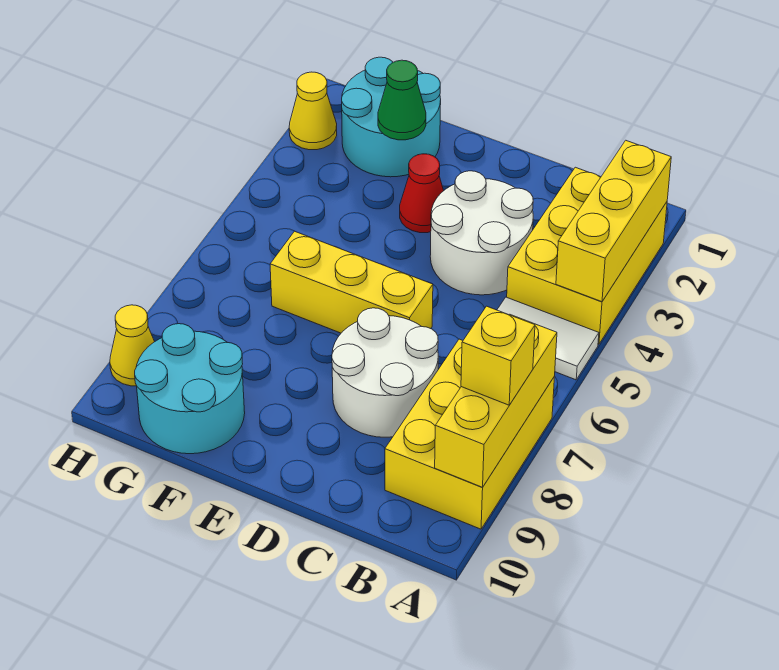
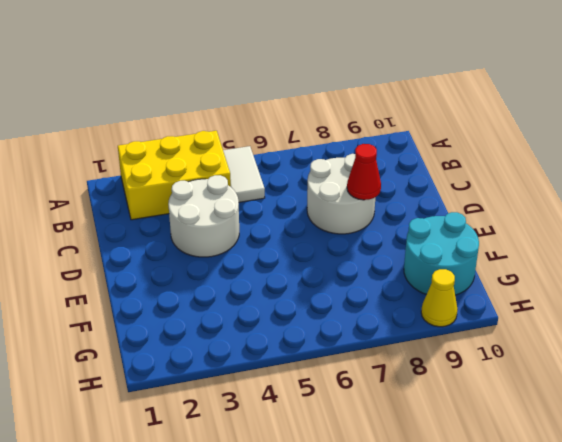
red 1x1 cone [347,144,381,200] -> red 1x1 cone moved to [400,154,444,233]
none -> yellow 2x3 brick [385,339,555,529]
none -> yellow 1x3 brick [270,231,433,333]
none -> cyan 2x2 round brick [342,57,441,177]

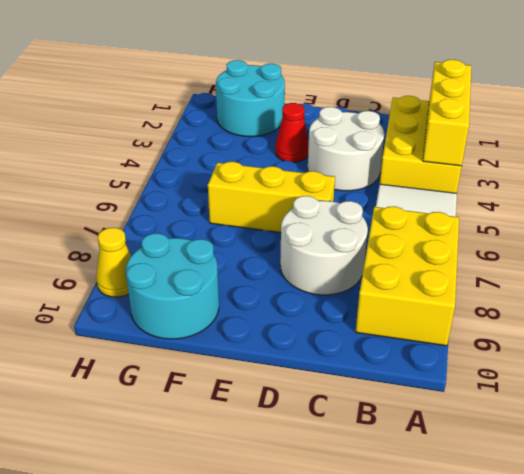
none -> yellow 1x1 cone [289,72,337,150]
none -> yellow 1x3 brick [435,314,557,487]
none -> green 1x1 cone [378,60,426,140]

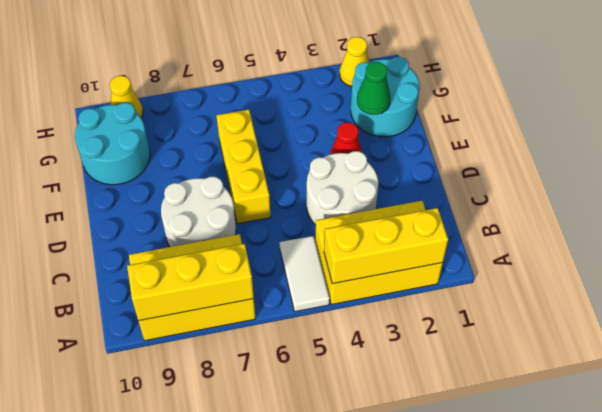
none -> yellow 1x1 brick [461,306,535,405]

